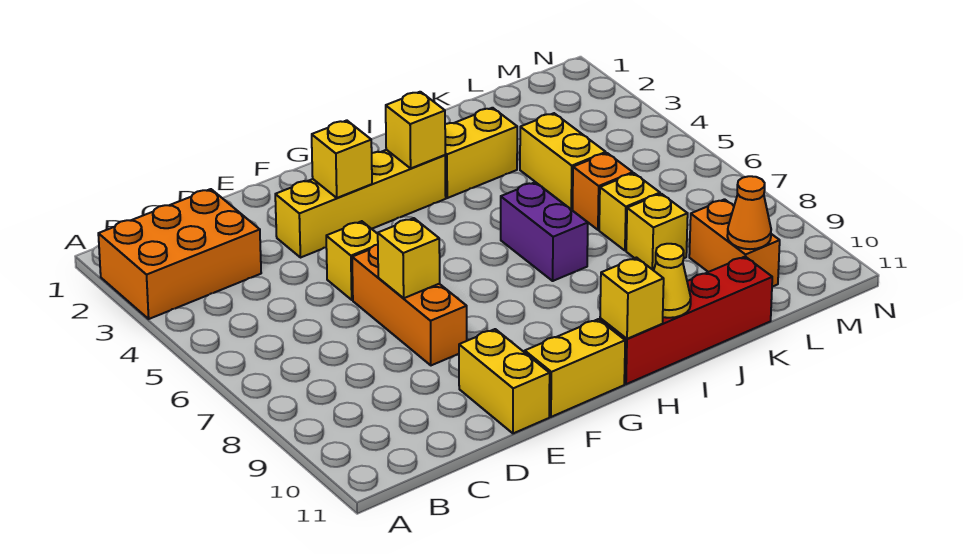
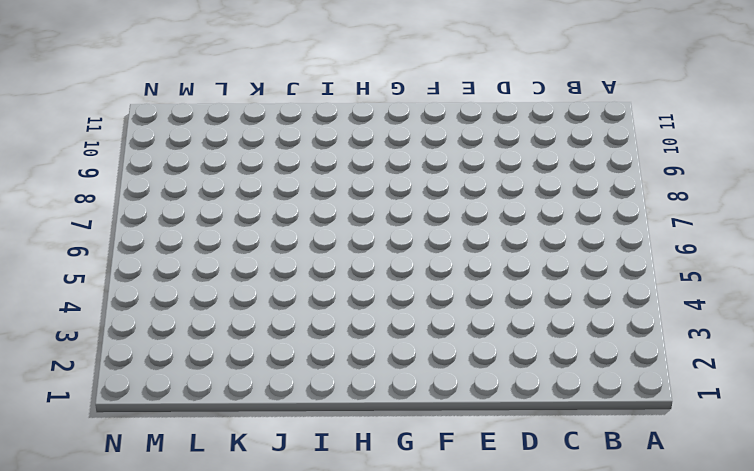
none -> orange 2x3 brick [98,189,261,319]
none -> yellow 1x4 brick [275,150,446,258]
none -> yellow 1x1 brick [326,221,378,300]

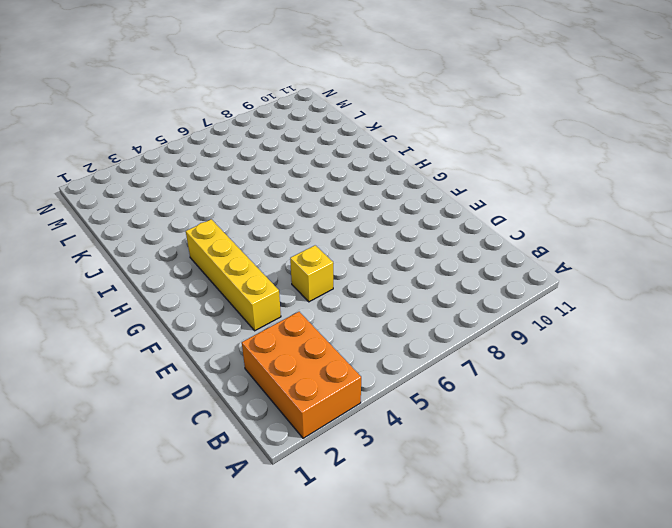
none -> orange 1x3 brick [352,245,467,365]
none -> yellow 1x2 brick [459,329,550,433]
none -> yellow 1x2 brick [525,319,625,417]

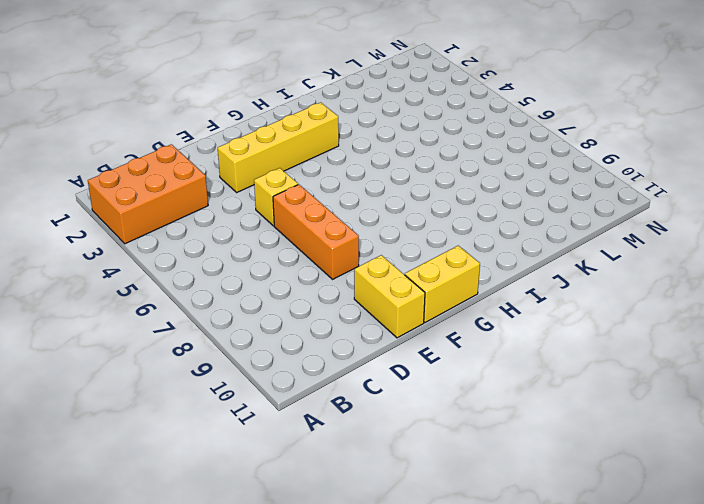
none -> red 1x4 brick [600,257,772,384]
none -> yellow 1x2 brick [445,108,517,198]
none -> purple 1x2 brick [501,182,588,281]

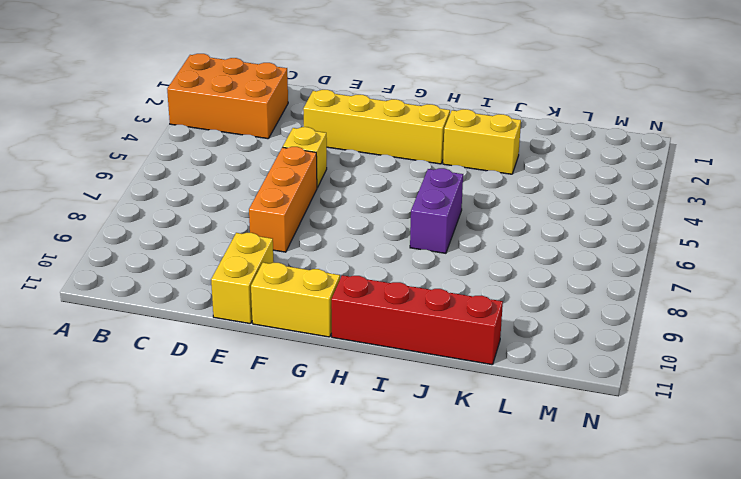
none -> yellow 1x2 brick [520,113,606,209]
none -> orange 1x1 brick [573,153,633,230]
none -> yellow 1x1 brick [599,173,660,251]

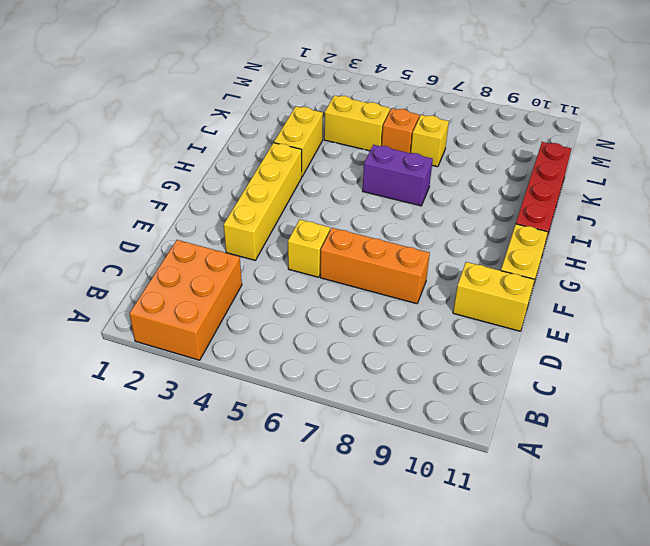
none -> yellow 1x1 brick [626,194,688,271]
none -> orange 1x2 brick [689,199,780,287]
none -> yellow 1x1 brick [378,218,440,298]

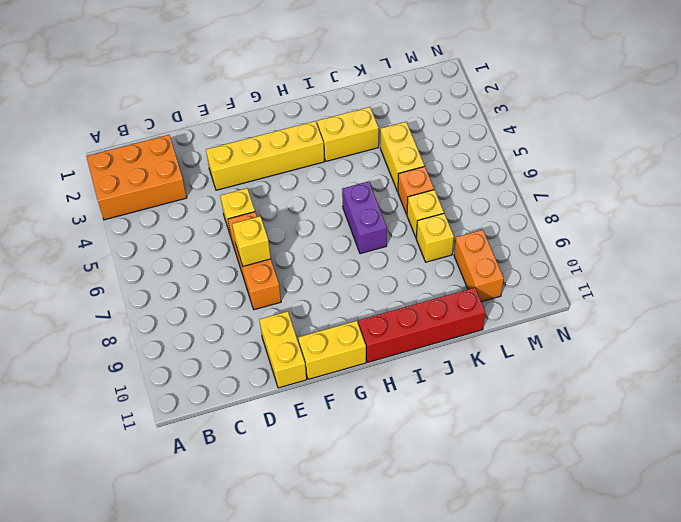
none -> yellow 1x1 brick [312,120,372,198]
none -> yellow 1x1 brick [386,92,445,168]
none -> yellow 1x1 brick [600,258,664,339]

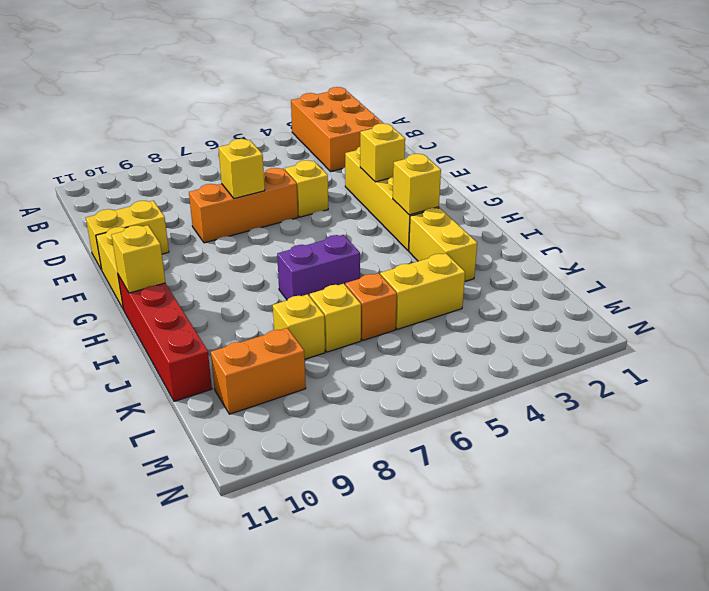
none -> yellow 1x1 cone [654,244,691,318]
none -> orange 1x1 cone [727,176,771,249]

